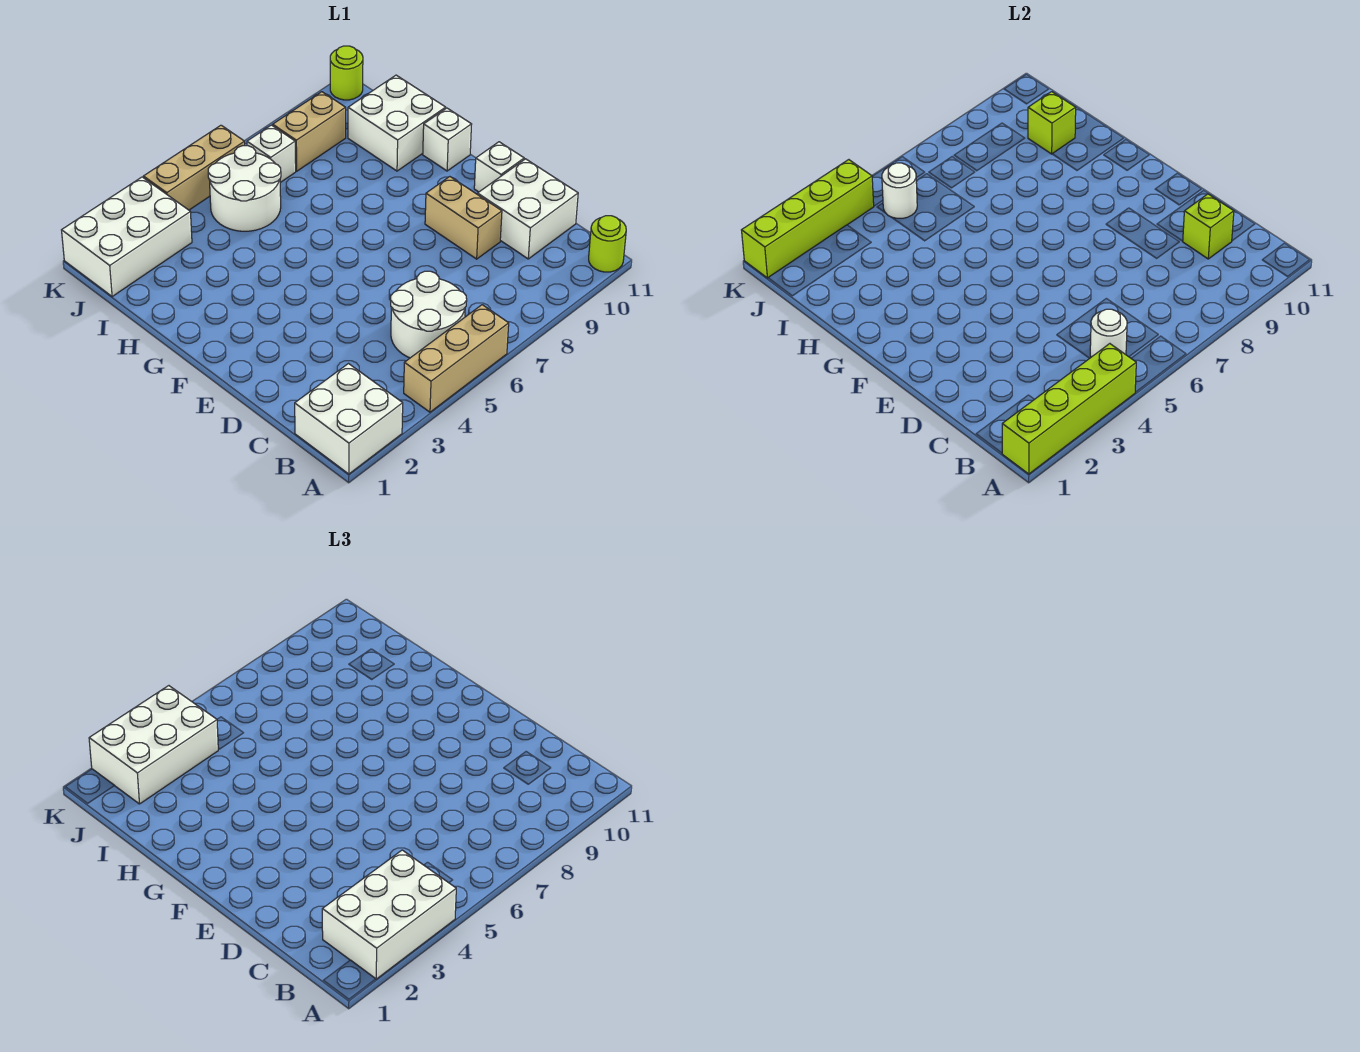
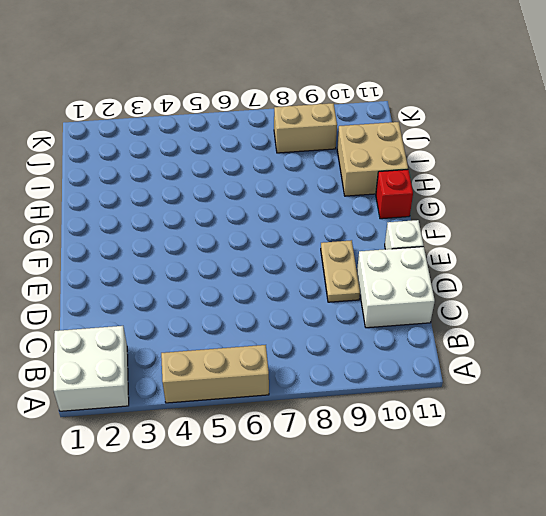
tan 1x2 plate [321,240,360,302] -> tan 1x2 brick [425,177,502,259]
red 1x1 brick [376,170,413,219] -> white 1x1 brick [423,108,472,171]
tan 2x2 brick [337,122,408,196] -> white 2x2 brick [348,75,446,171]
none -> lime 1x1 round brick [589,216,626,272]
none -> white 2x2 round brick [391,271,467,358]
none -> white 2x2 round brick [208,146,281,231]

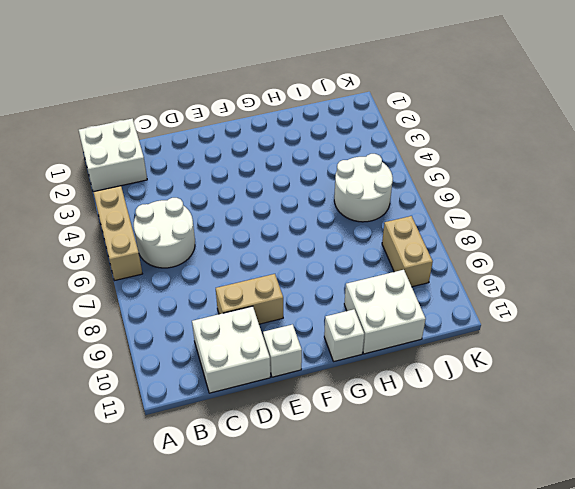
none -> lime 1x1 round brick [589,216,626,272]
none -> white 2x3 brick [62,177,192,297]
none -> white 1x1 brick [247,125,296,183]

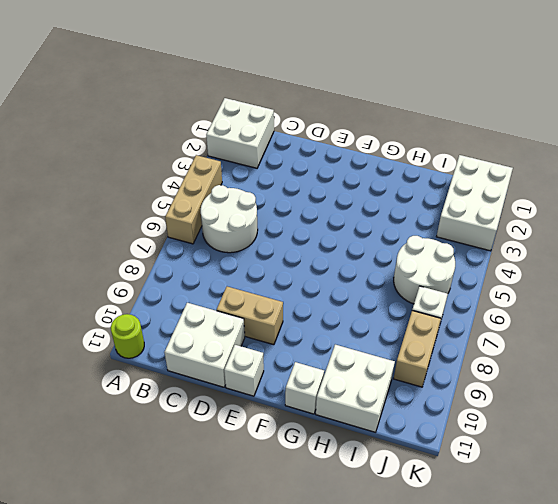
none -> tan 1x3 brick [143,125,245,210]
none -> lime 1x1 round brick [330,46,363,100]
none -> lime 1x4 brick [1002,344,1136,474]

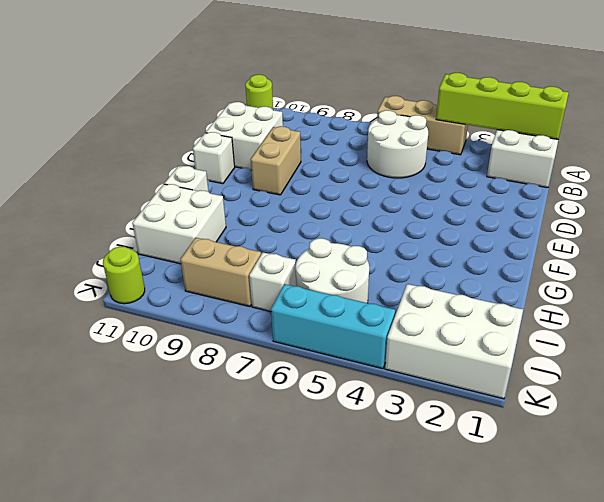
cyan 1x3 brick [271,284,395,369] -> tan 1x3 brick [143,125,245,210]
none -> white 1x1 round brick [1090,309,1127,357]
none -> lime 1x1 brick [1183,194,1234,259]
none -> lime 1x1 brick [1028,92,1076,154]

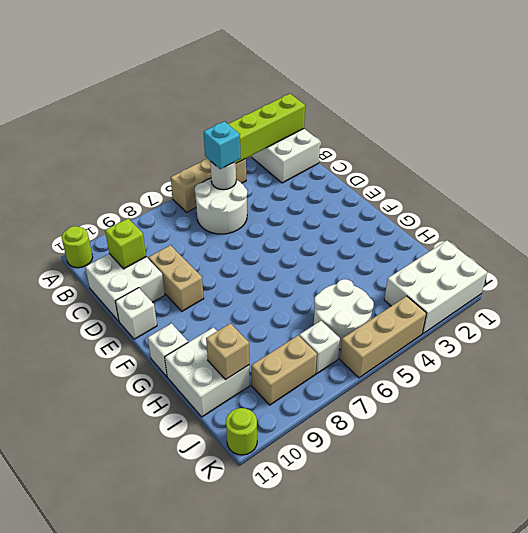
cyan 1x1 brick [204,121,241,169] -> none
tan 1x1 brick [206,323,249,380] -> lime 1x1 brick [1028,92,1076,154]
none -> white 1x1 round brick [882,163,917,218]
none -> lime 1x4 brick [742,160,874,278]
none -> white 2x3 brick [322,850,456,979]

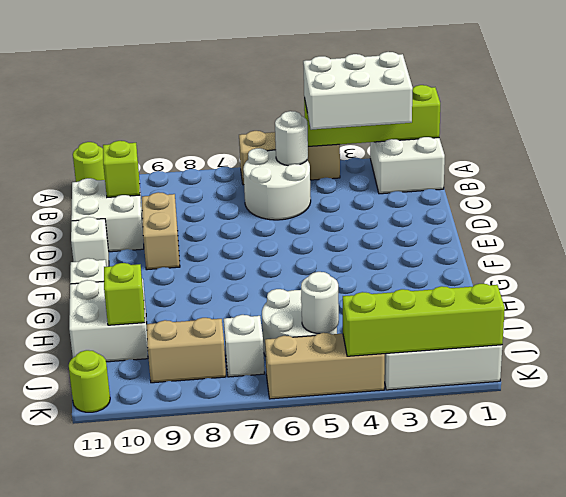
none -> white 2x3 brick [89,686,218,804]

